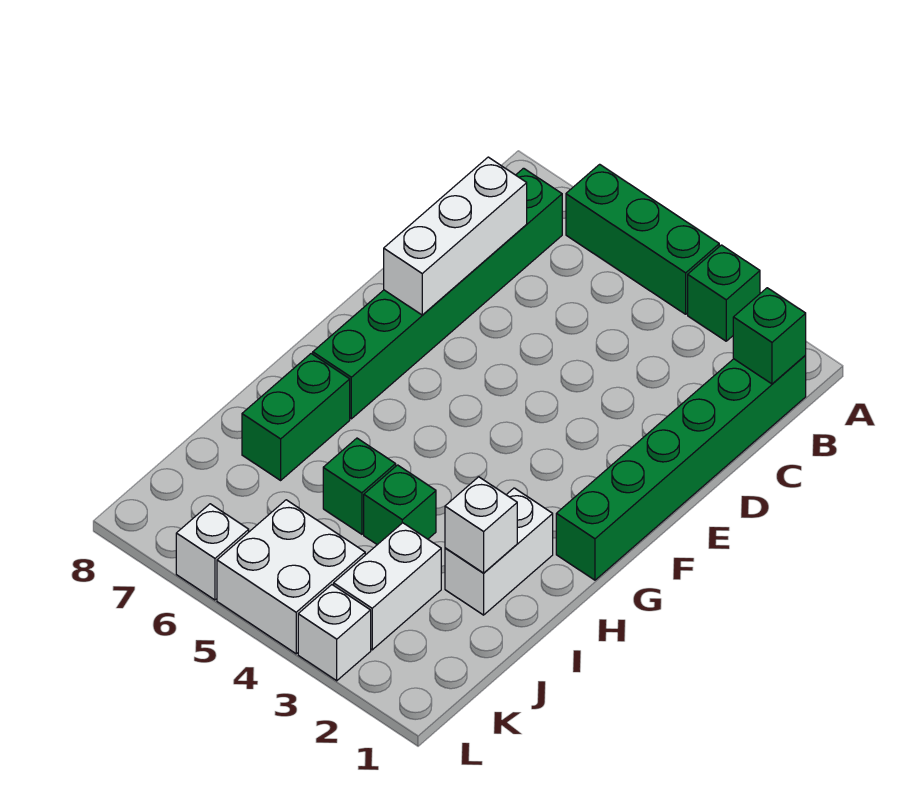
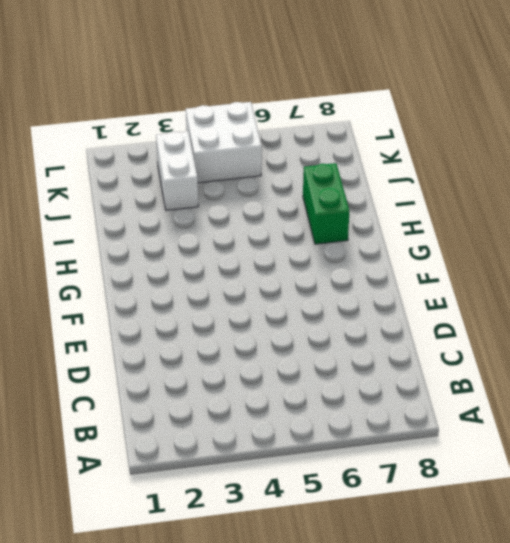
none -> green 1x1 brick [688,245,760,341]
none -> green 1x3 brick [566,164,719,314]
none -> green 1x6 brick [556,355,806,580]

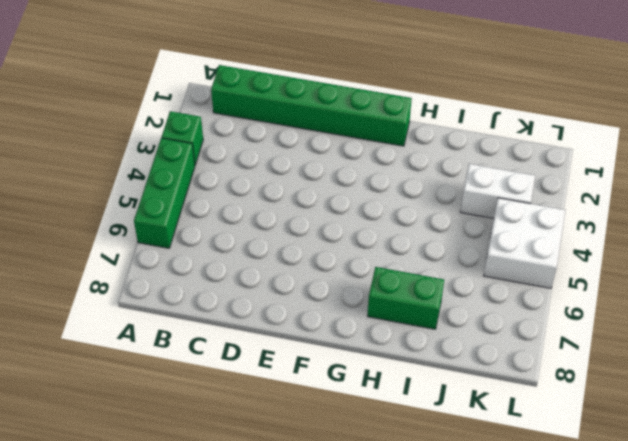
none -> green 1x6 brick [313,168,562,419]
none -> white 1x2 brick [445,488,553,615]
none -> green 1x1 brick [364,465,436,545]

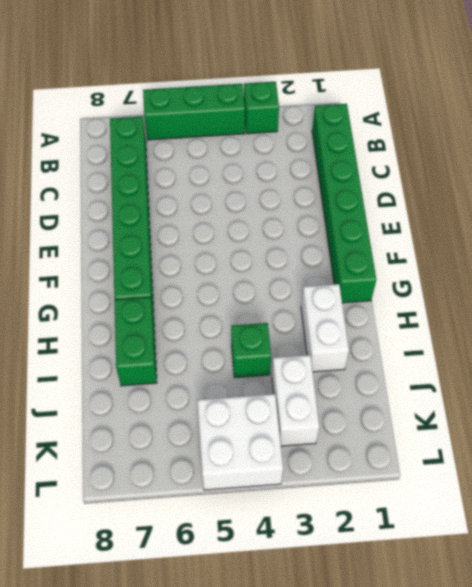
none -> green 1x1 brick [323,438,396,534]
none -> white 1x1 brick [298,585,371,681]
none -> white 1x1 brick [176,504,249,600]

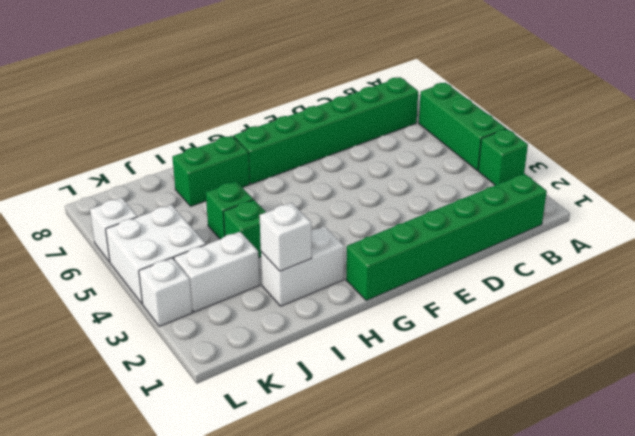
none -> green 1x1 brick [733,288,806,384]
none -> white 1x3 brick [384,157,527,315]

